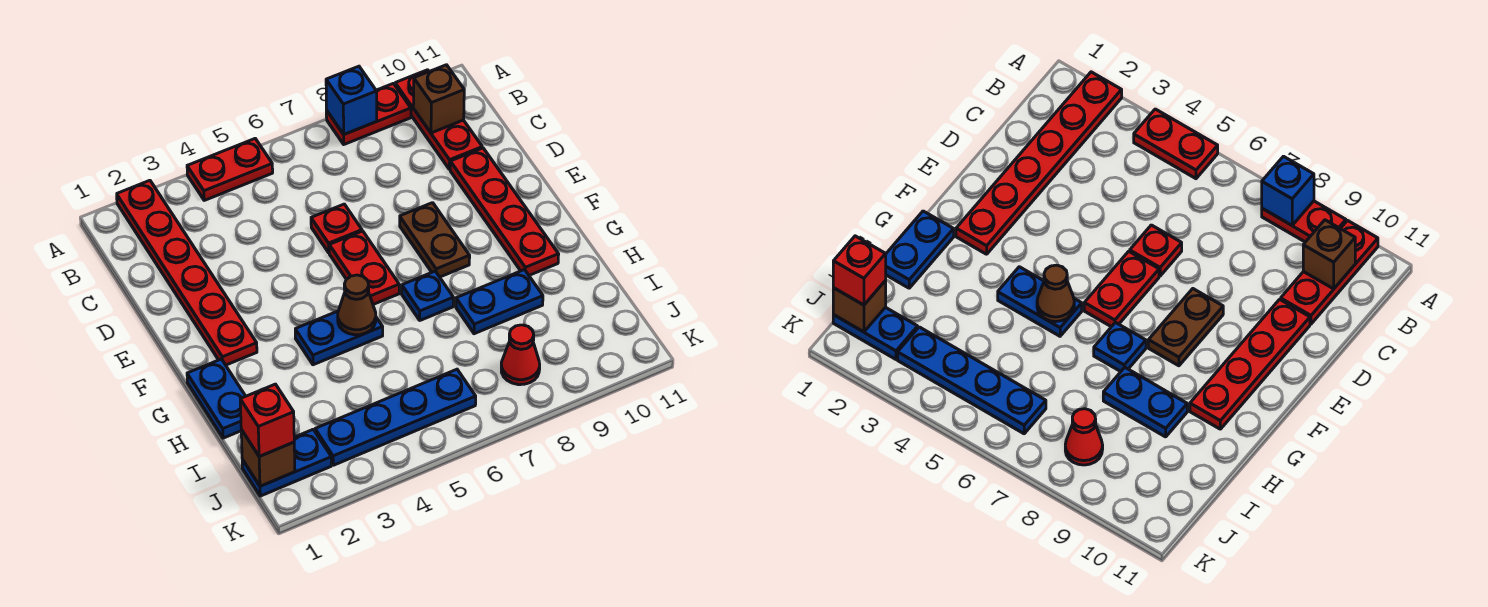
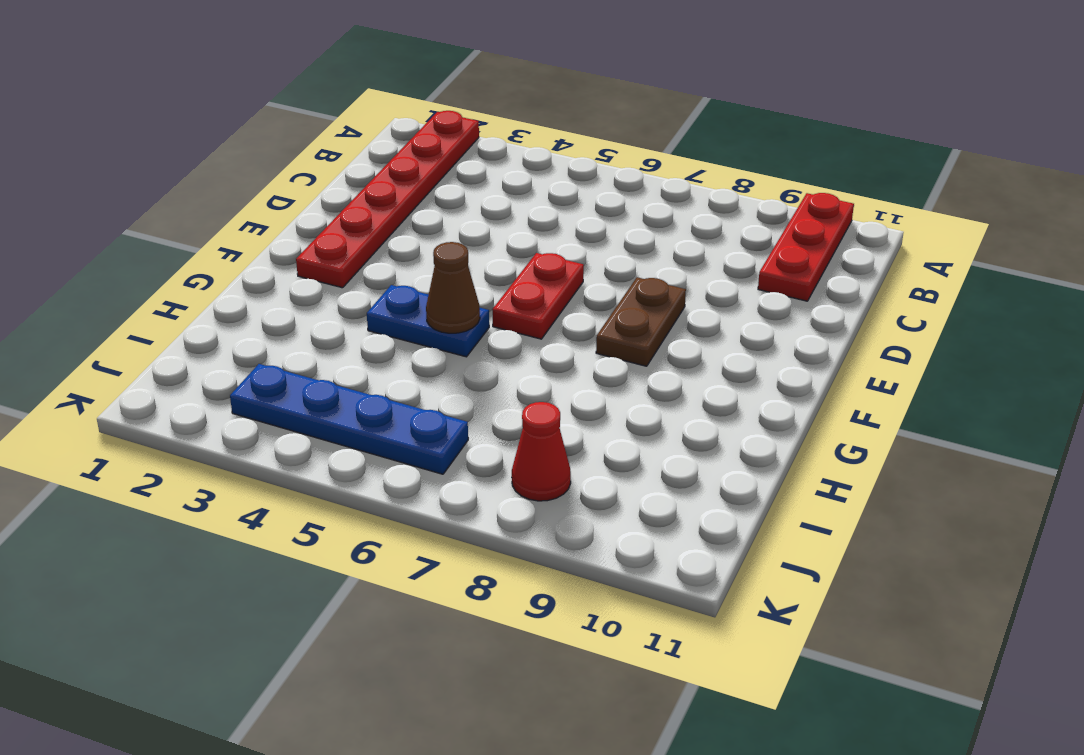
none -> red 1x2 plate [187,139,273,200]
none -> red 1x2 plate [326,83,411,144]
none -> red 1x1 plate [311,204,362,253]

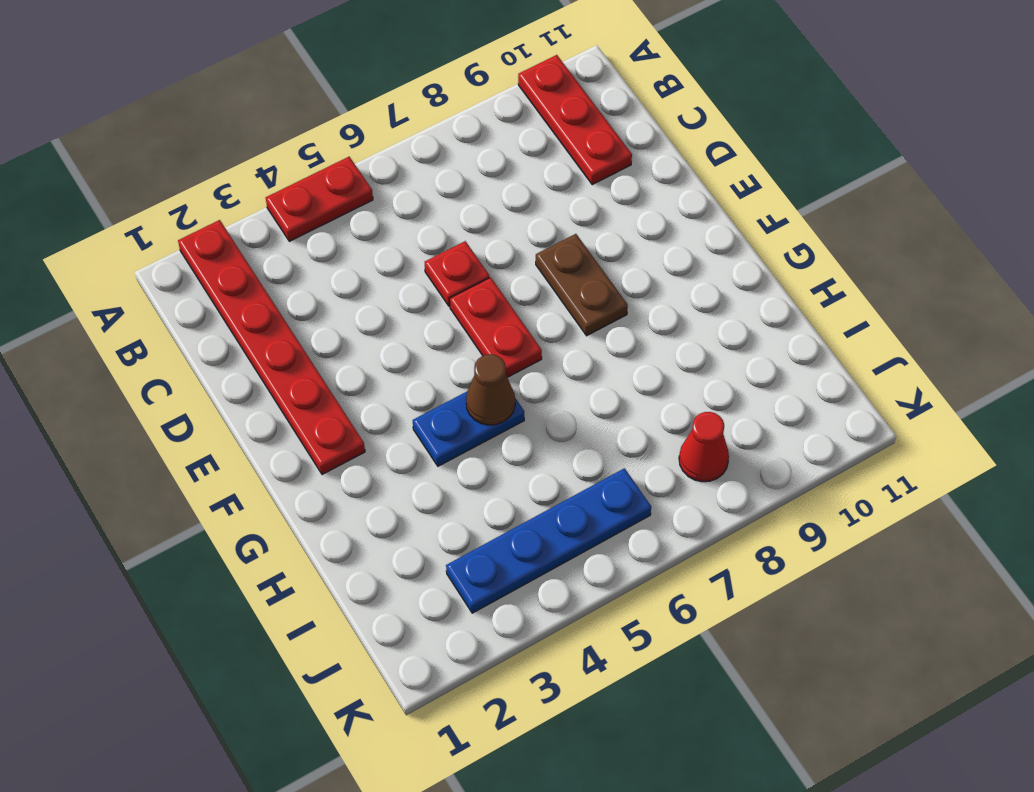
none -> red 1x2 plate [326,83,411,144]
none -> red 1x4 plate [450,148,559,275]
none -> blue 1x2 plate [187,359,245,438]

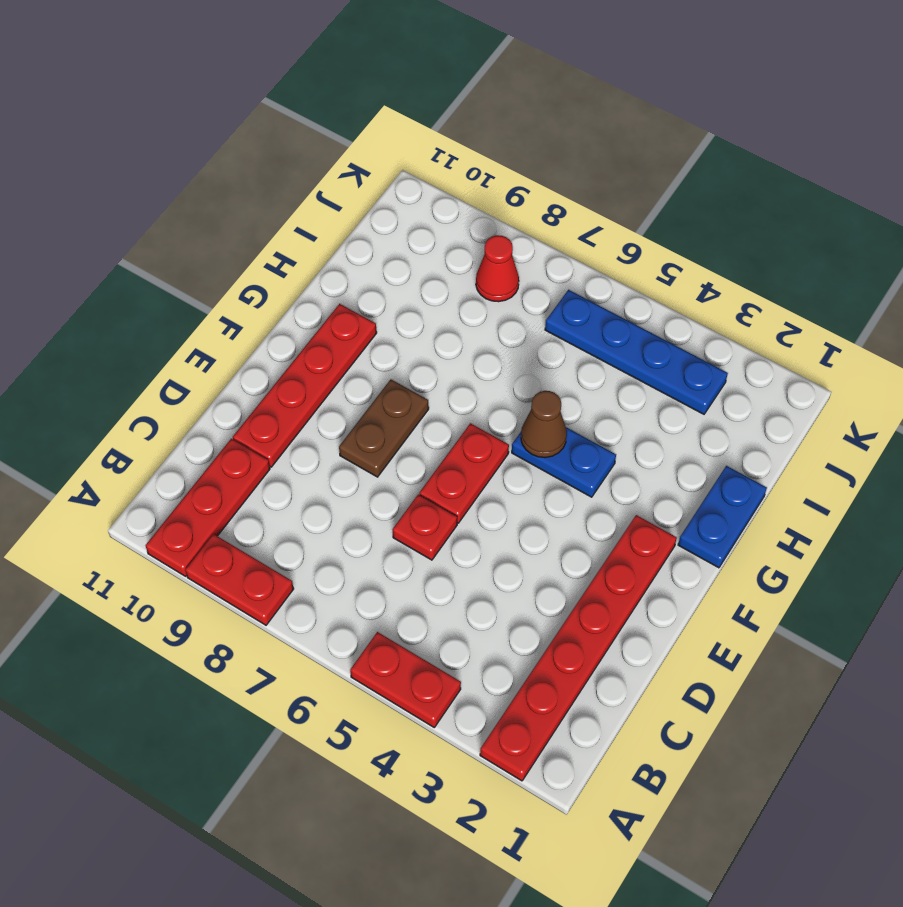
none -> blue 1x1 plate [402,271,453,320]
none -> blue 1x2 plate [456,270,543,334]
none -> blue 1x2 plate [242,430,331,496]

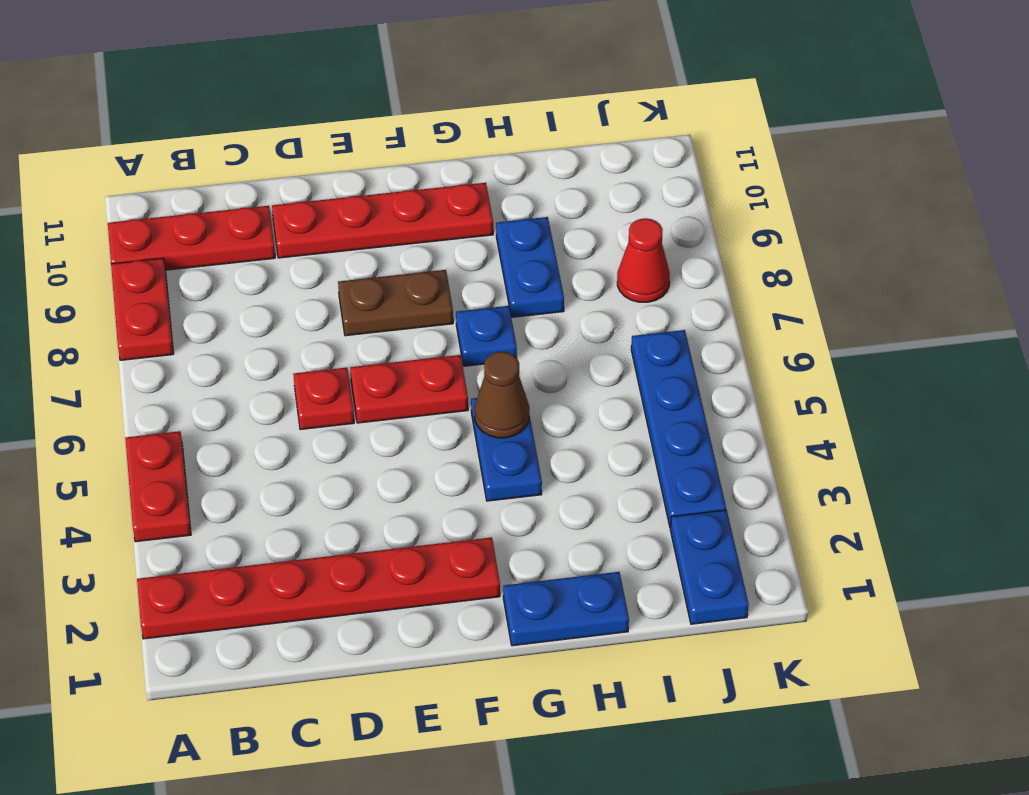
none -> blue 1x1 brick [326,66,377,134]
none -> brown 1x1 brick [413,65,464,133]
none -> brown 1x1 brick [241,430,295,486]

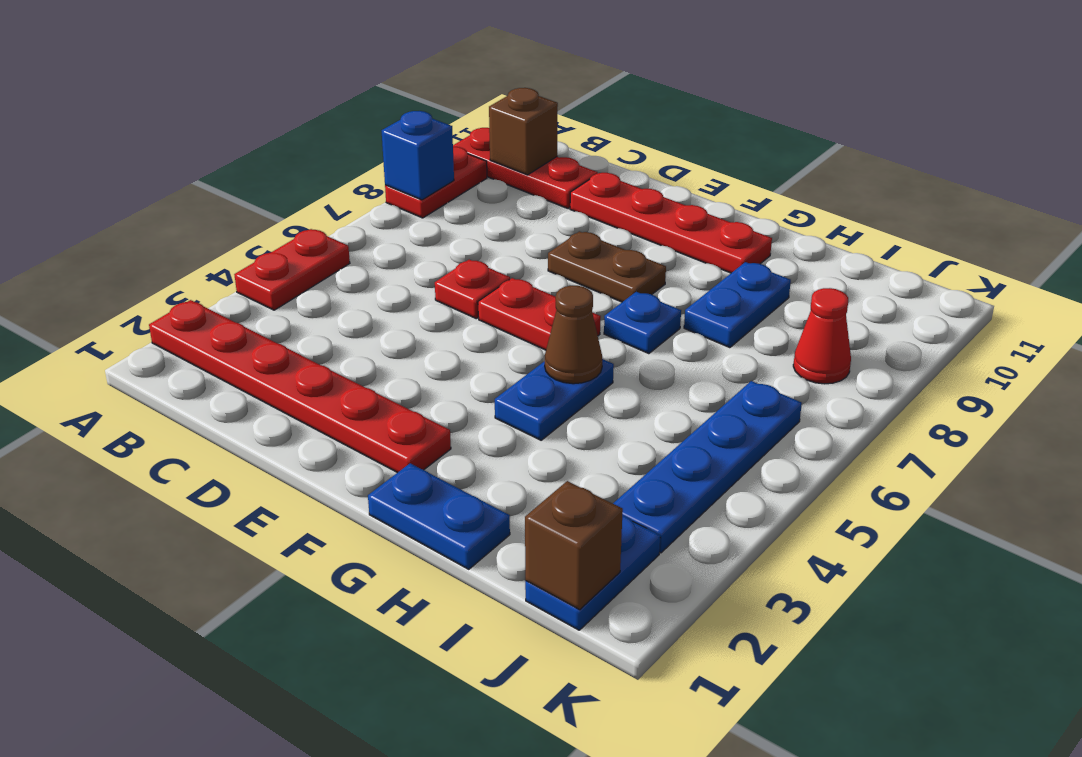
none -> red 1x1 brick [240,384,294,457]

